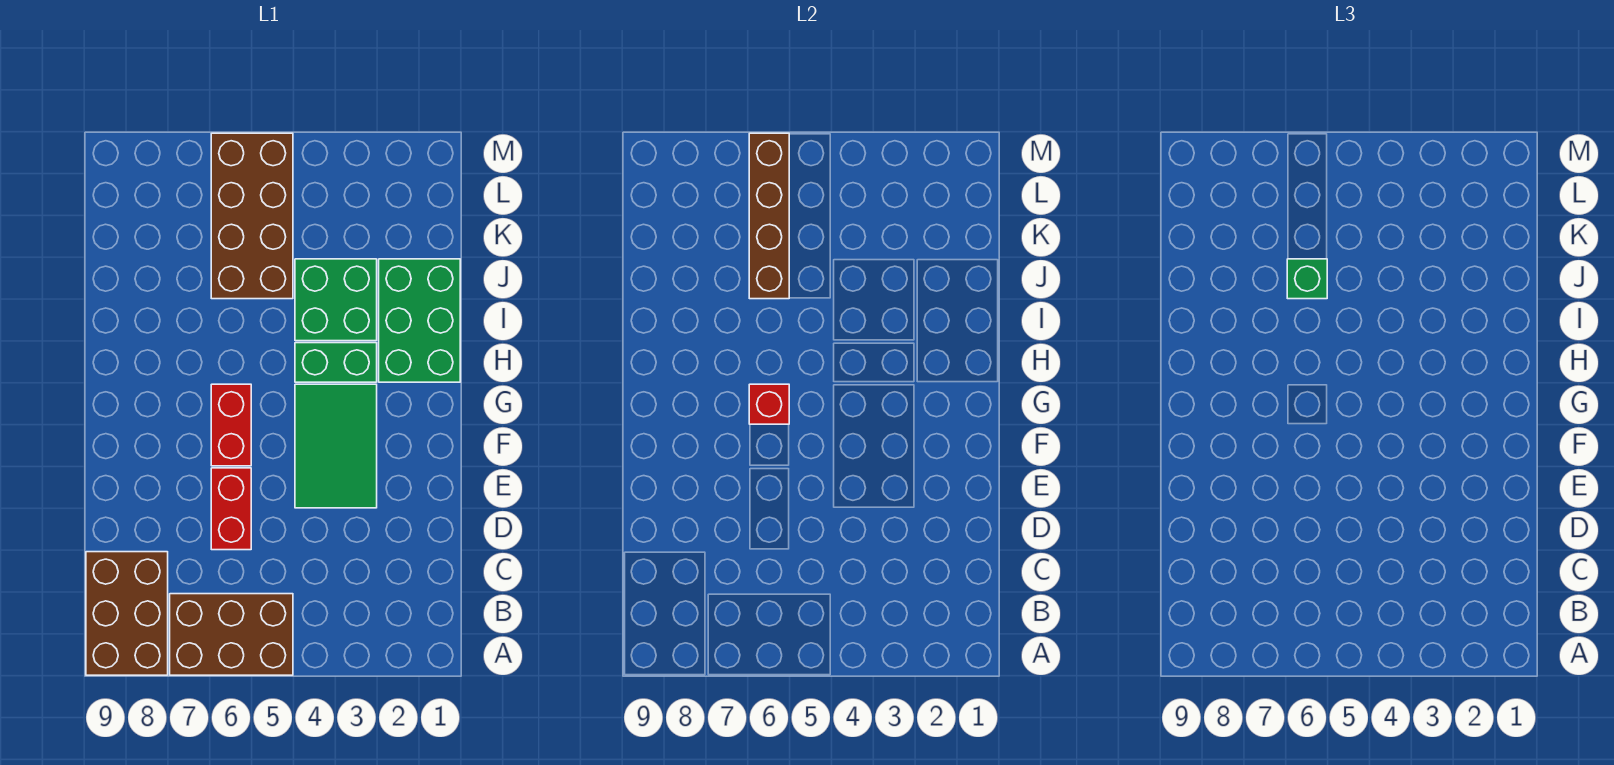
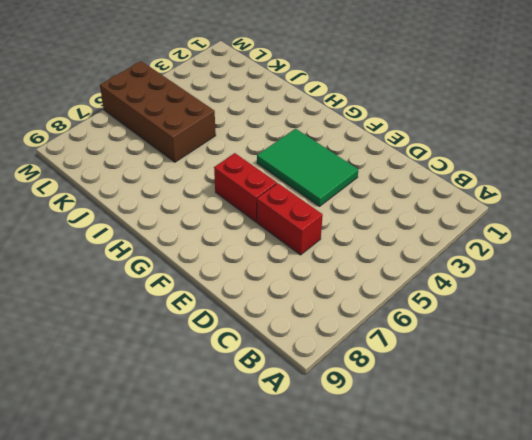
none -> brown 2x3 brick [170,594,293,675]
none -> brown 2x3 brick [86,552,168,675]
none -> green 2x3 brick [379,259,460,382]

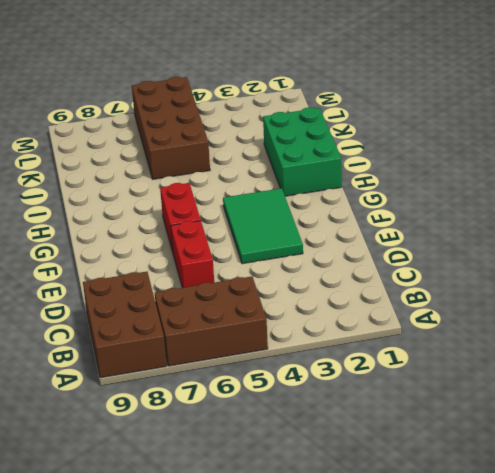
none -> green 1x2 brick [295,343,377,382]
none -> green 2x2 brick [295,259,377,341]
none -> red 1x1 brick [749,384,789,424]

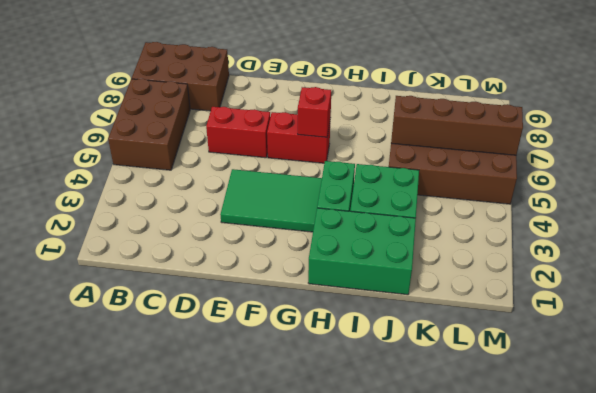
none -> green 1x1 brick [1287,259,1327,299]

